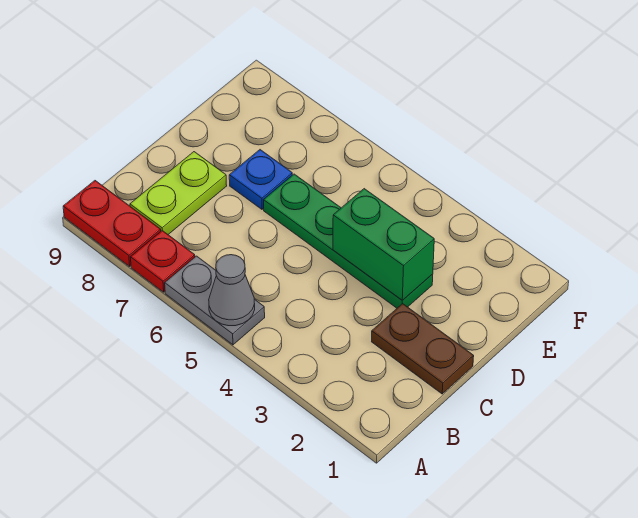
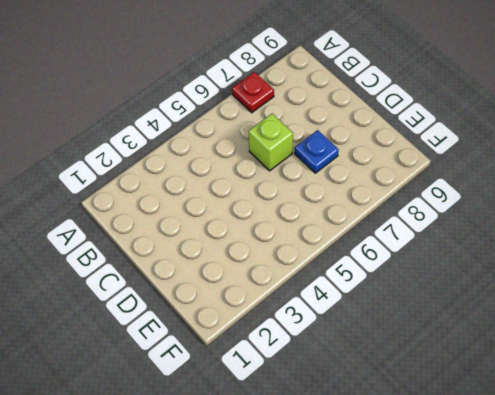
lime 1x1 brick [249,114,293,171] -> none
none -> grey 1x2 plate [165,256,265,345]
none -> red 1x2 plate [63,181,161,266]

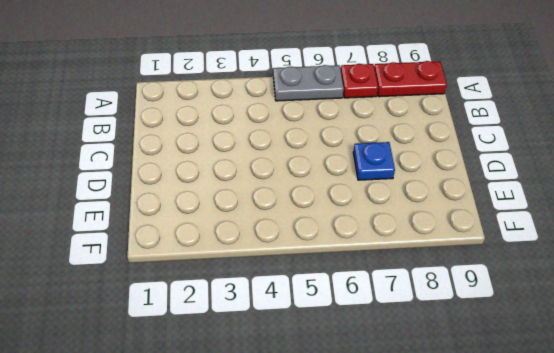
none -> lime 1x2 plate [130,152,227,234]
none -> brown 1x2 plate [372,304,474,394]

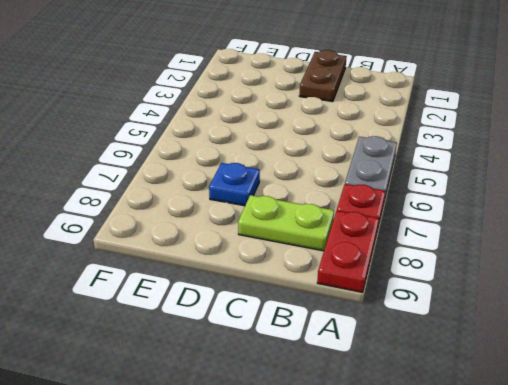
none -> green 1x4 plate [264,174,433,308]
none -> grey 1x1 cone [209,255,255,326]

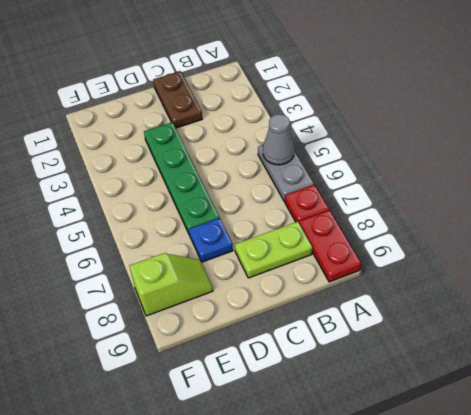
lime 1x2 slope [130,253,213,316] -> none
none -> green 1x2 brick [333,189,434,300]

